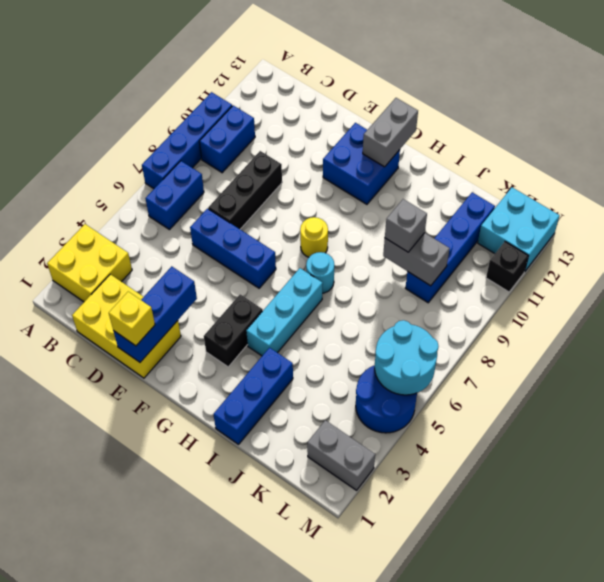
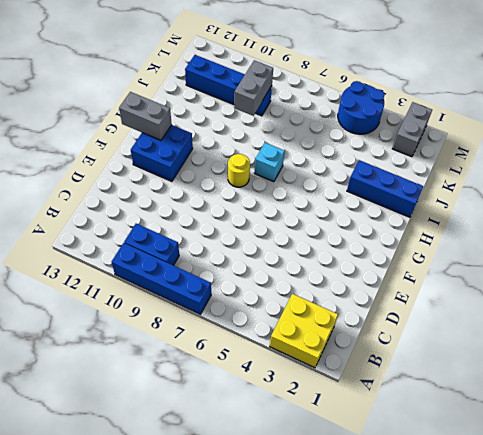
cyan 1x1 brick [254,143,285,182] -> cyan 1x1 round brick [306,252,334,293]
none -> blue 1x2 brick [145,161,204,230]
none -> yellow 2x3 brick [72,274,181,378]
none -> blue 1x3 brick [190,209,276,288]

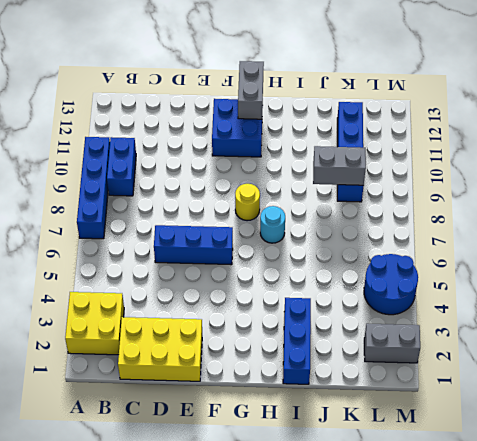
none -> blue 1x2 brick [145,161,204,230]
none -> black 1x3 brick [208,151,282,229]
none -> black 1x2 brick [204,294,263,367]

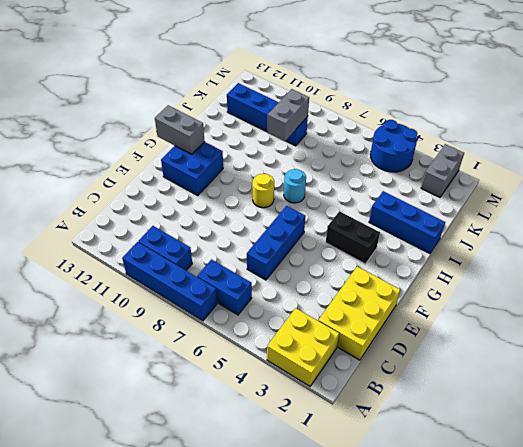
none -> black 1x3 brick [208,151,282,229]
none -> cyan 1x3 brick [246,268,323,356]
none -> cyan 2x2 brick [478,188,560,272]

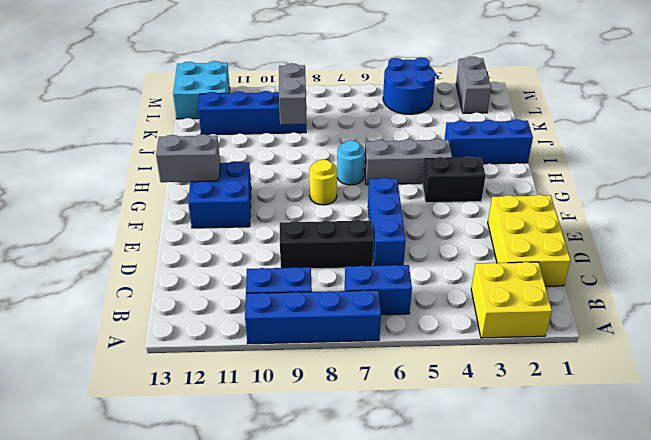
grey 1x3 brick [364,139,452,185] -> cyan 1x3 brick [246,268,323,356]
none -> black 1x1 brick [486,242,528,292]
none -> blue 1x3 brick [114,266,197,362]
none -> cyan 2x2 round brick [375,320,439,395]

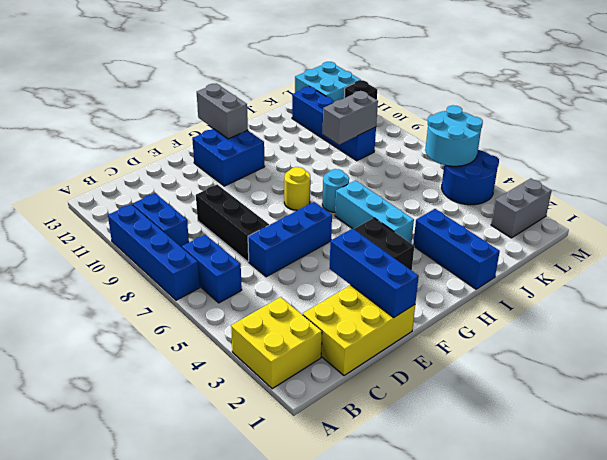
none -> yellow 1x1 brick [109,292,155,346]
none -> grey 1x1 brick [385,199,427,252]

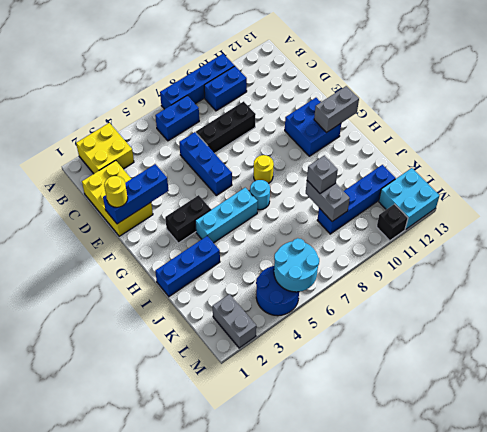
yellow 1x1 round brick [104,176,128,207] -> yellow 1x1 brick [109,292,155,346]

